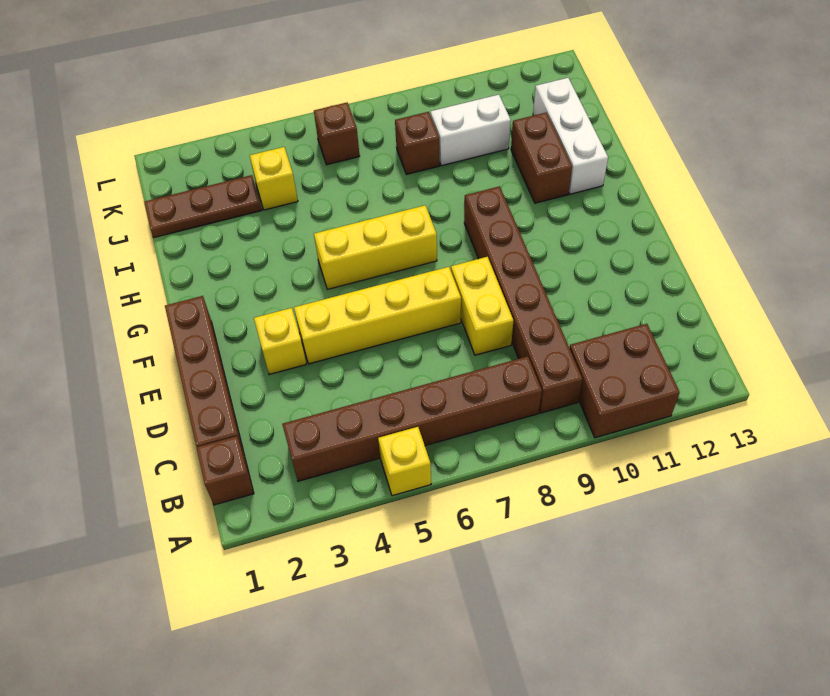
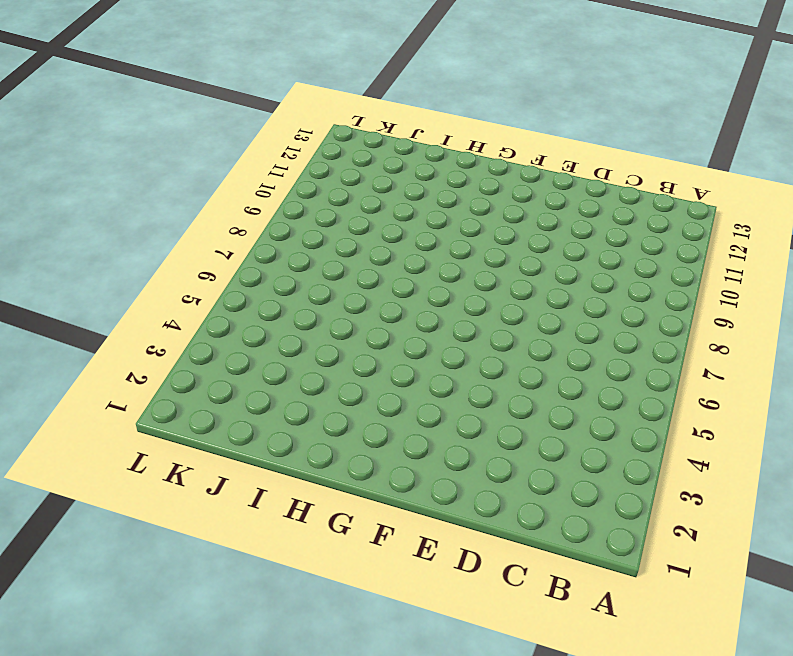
none -> yellow 1x1 brick [378,427,431,496]
none -> brown 2x2 brick [570,324,680,438]
none -> brown 1x1 brick [196,436,254,505]

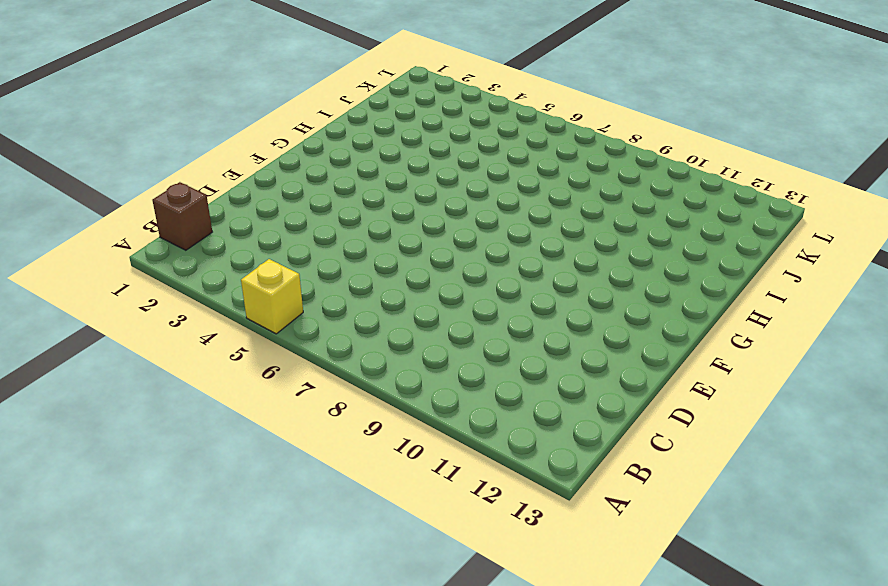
none -> brown 2x2 brick [570,324,680,438]
none -> brown 1x6 brick [282,356,542,481]
none -> brown 1x6 brick [464,186,582,413]

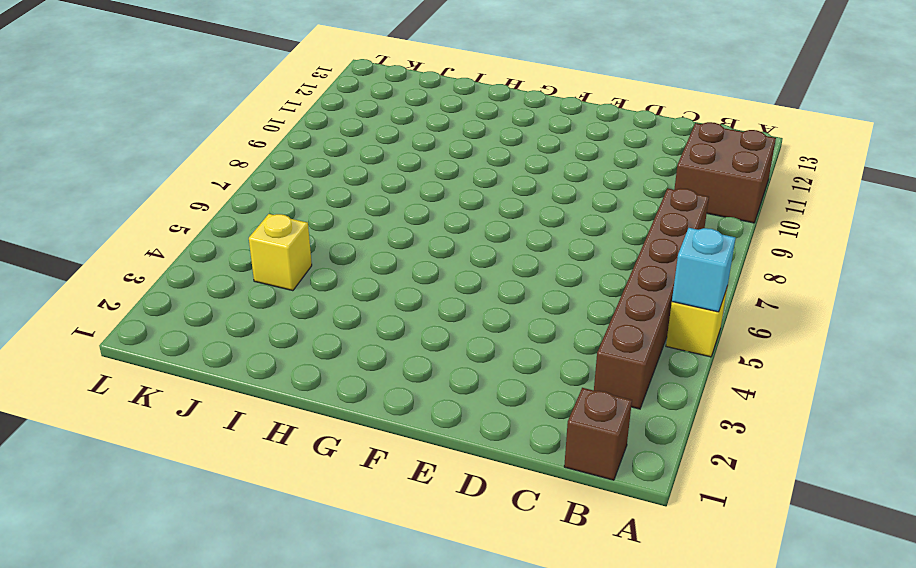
cyan 1x1 brick [672,228,735,312] -> none
none -> brown 1x6 brick [464,186,582,413]
none -> brown 1x4 brick [165,296,244,453]
none -> yellow 1x2 brick [451,257,513,355]

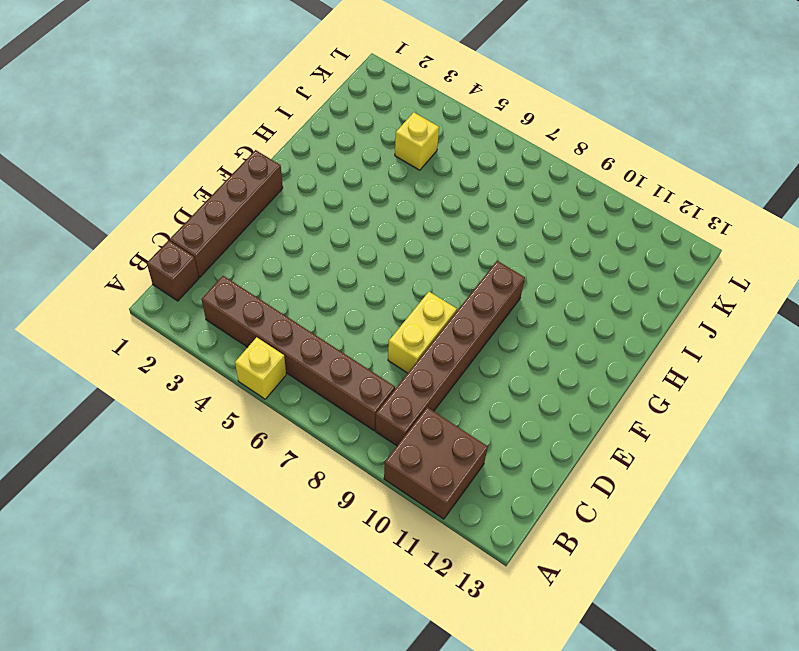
none -> yellow 1x1 brick [254,308,306,375]
none -> yellow 1x4 brick [294,267,461,364]
none -> yellow 1x3 brick [314,205,437,289]

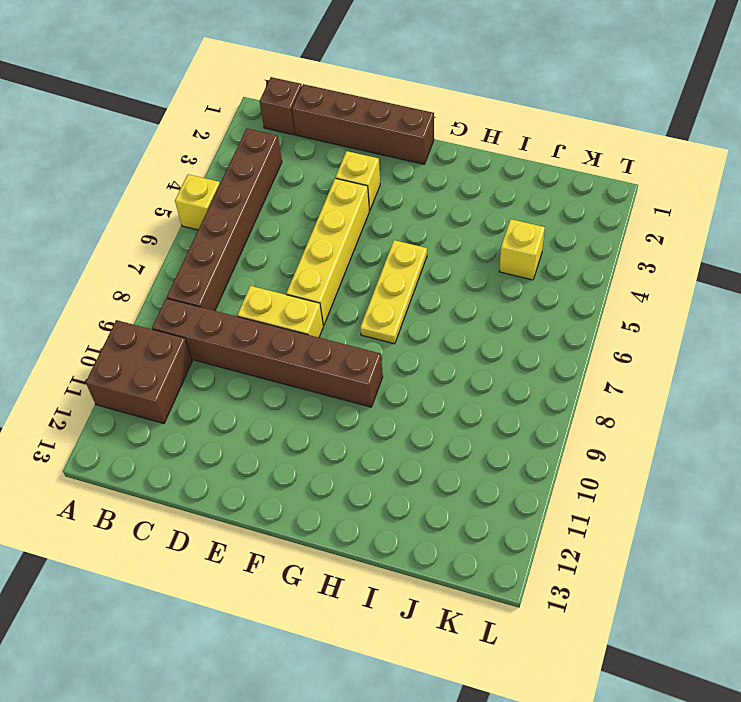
yellow 1x3 plate [360,240,427,344] -> yellow 1x3 brick [314,205,437,289]
none -> brown 1x2 brick [511,113,572,203]
none -> white 1x3 brick [533,78,608,194]
none -> brown 1x3 plate [144,175,262,238]

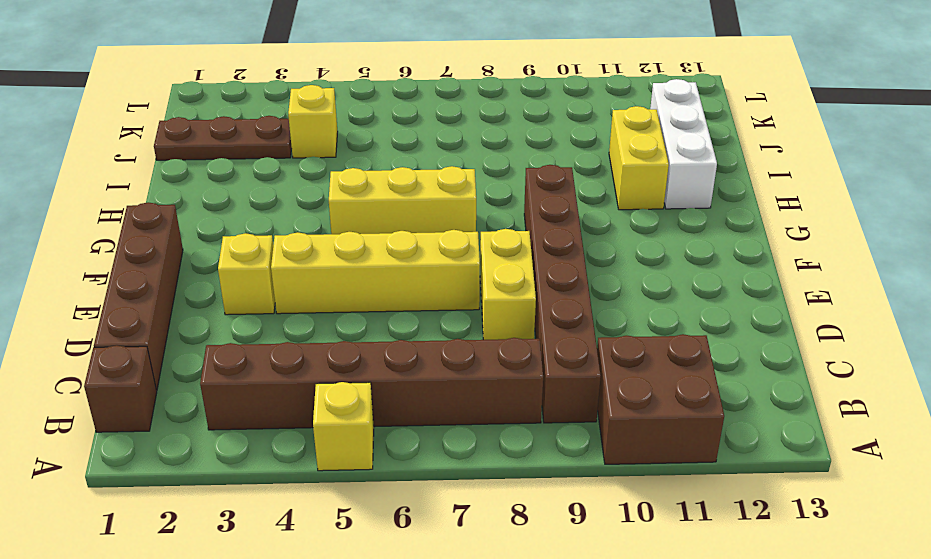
yellow 1x2 brick [609,106,669,210] -> brown 1x2 brick [511,113,572,203]
none -> brown 1x1 brick [395,112,440,174]
none -> white 1x2 brick [430,95,511,166]
none -> brown 1x1 brick [314,103,360,165]

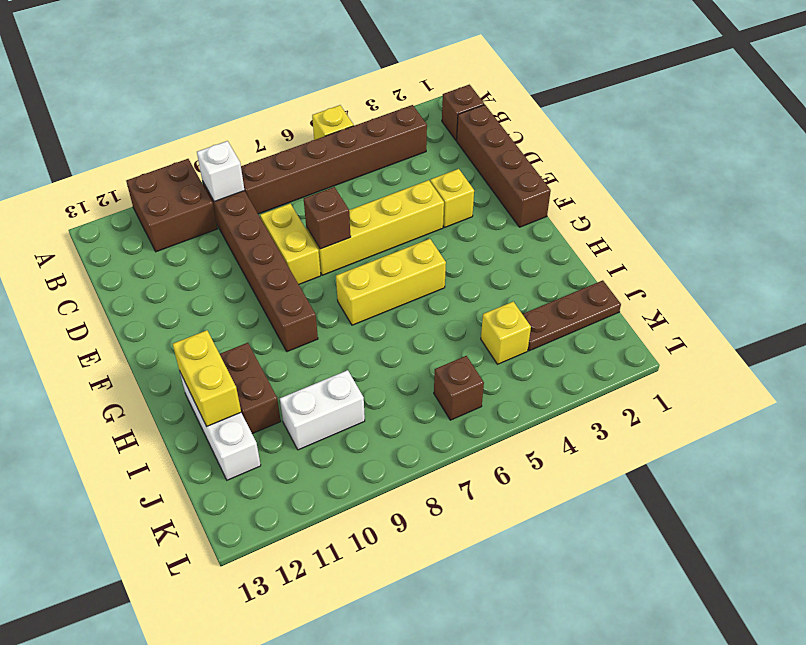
white 1x1 brick [197,141,245,202] -> none
brown 1x1 brick [304,187,351,249] -> brown 1x1 brick moved to [395,112,440,174]
yellow 1x2 brick [173,330,241,426] -> none

